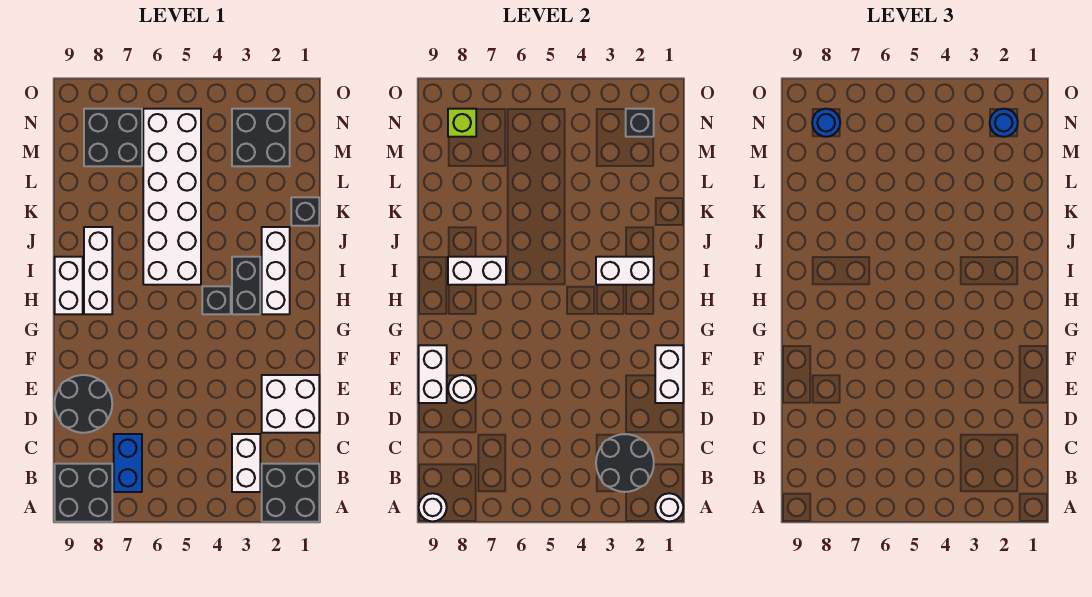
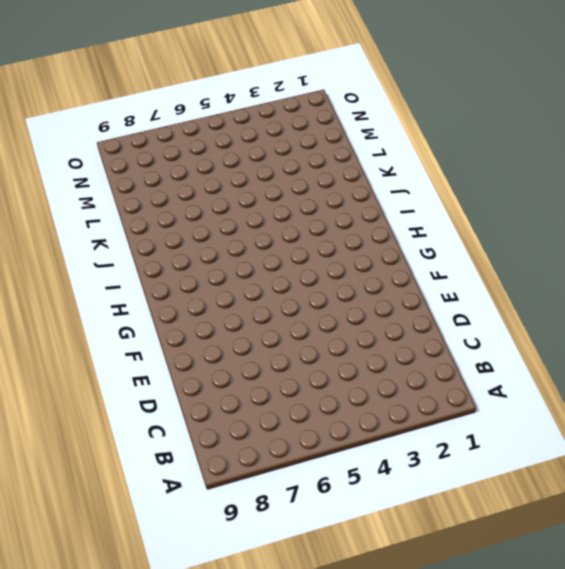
none -> black 2x2 brick [262,464,319,522]
none -> black 2x2 brick [55,464,112,522]
none -> white 1x2 brick [232,434,260,492]

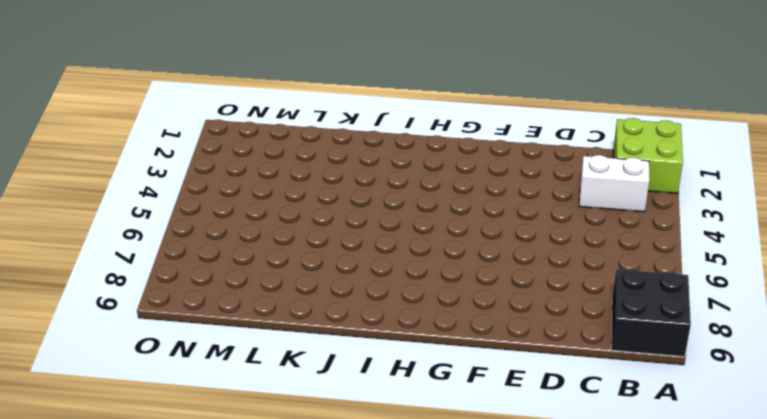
lime 2x2 brick [613,118,683,193] -> black 2x2 brick [262,464,319,522]
none -> blue 1x2 brick [114,434,142,492]
none -> white 2x2 brick [262,375,319,433]
none -> black 2x2 round brick [55,375,112,433]

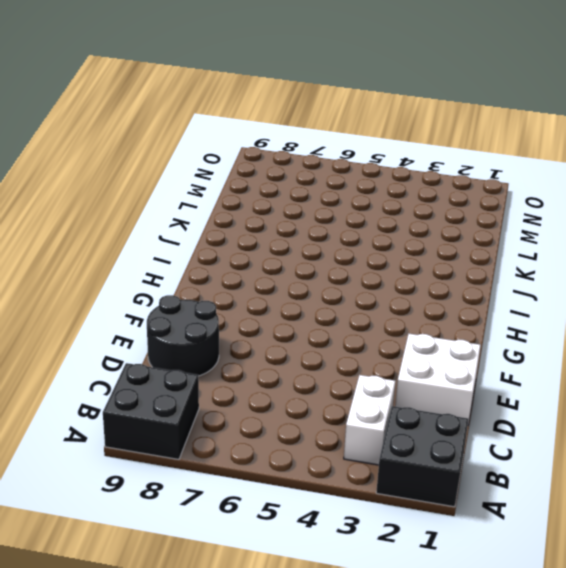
none -> blue 1x2 brick [114,434,142,492]
none -> white 1x3 brick [262,227,290,314]
none -> black 1x2 brick [232,257,260,314]

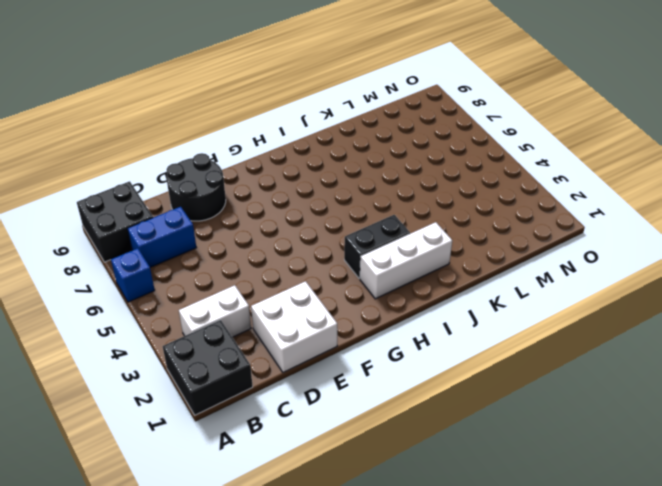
blue 1x1 brick [111,248,155,302] -> none
none -> black 1x1 brick [202,286,231,314]
none -> white 1x3 brick [84,227,112,314]
none -> white 1x2 brick [55,257,83,314]

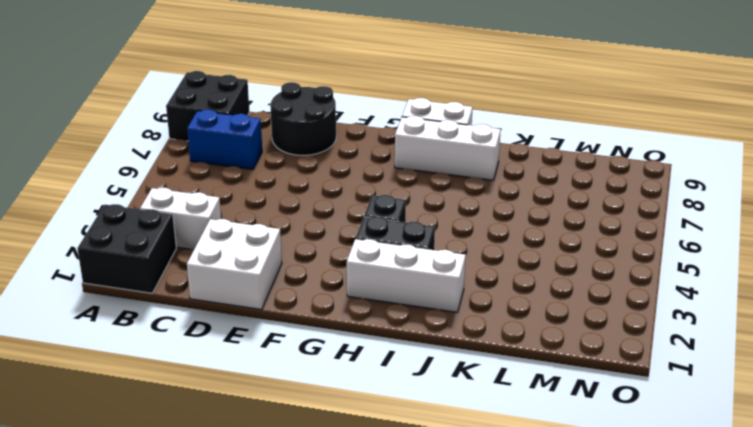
none -> white 2x6 brick [143,109,201,285]
none -> black 1x1 brick [291,197,319,226]
none -> black 2x2 brick [232,109,290,166]

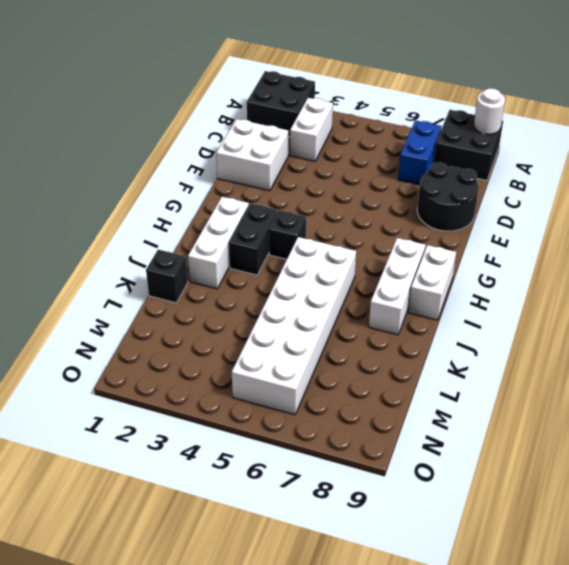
none -> black 2x2 brick [232,109,290,166]
none -> black 2x2 brick [84,109,142,166]
none -> white 1x1 round brick [655,493,683,521]

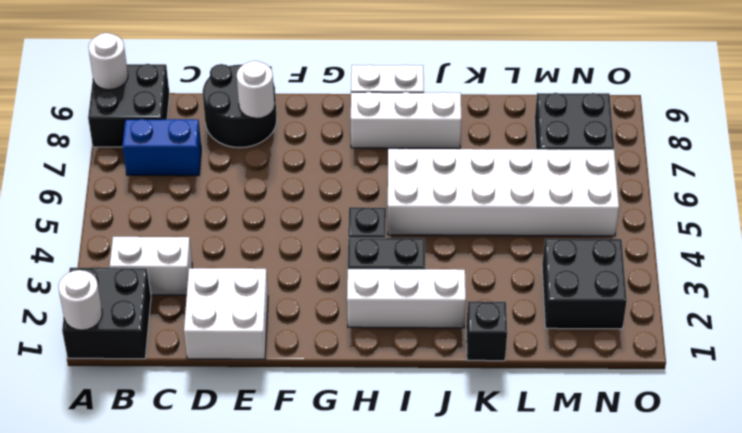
none -> black 2x2 round brick [596,434,654,492]
none -> white 1x2 brick [655,345,683,403]
none -> white 1x2 brick [419,345,447,403]

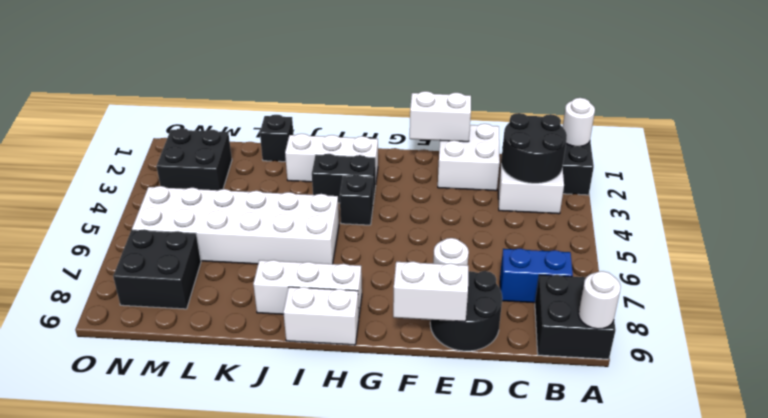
none -> white 1x2 brick [596,257,654,285]
none -> white 1x2 brick [448,257,506,285]
none -> black 1x1 brick [626,109,654,137]

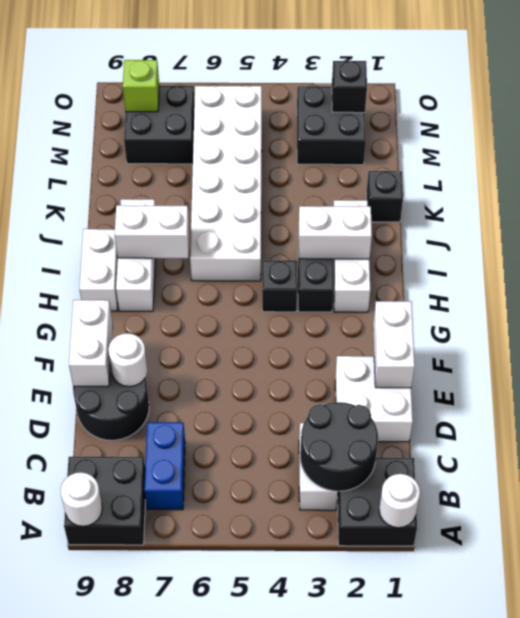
none -> blue 1x1 round brick [990,109,1018,137]
none -> blue 1x1 round brick [812,109,840,137]

